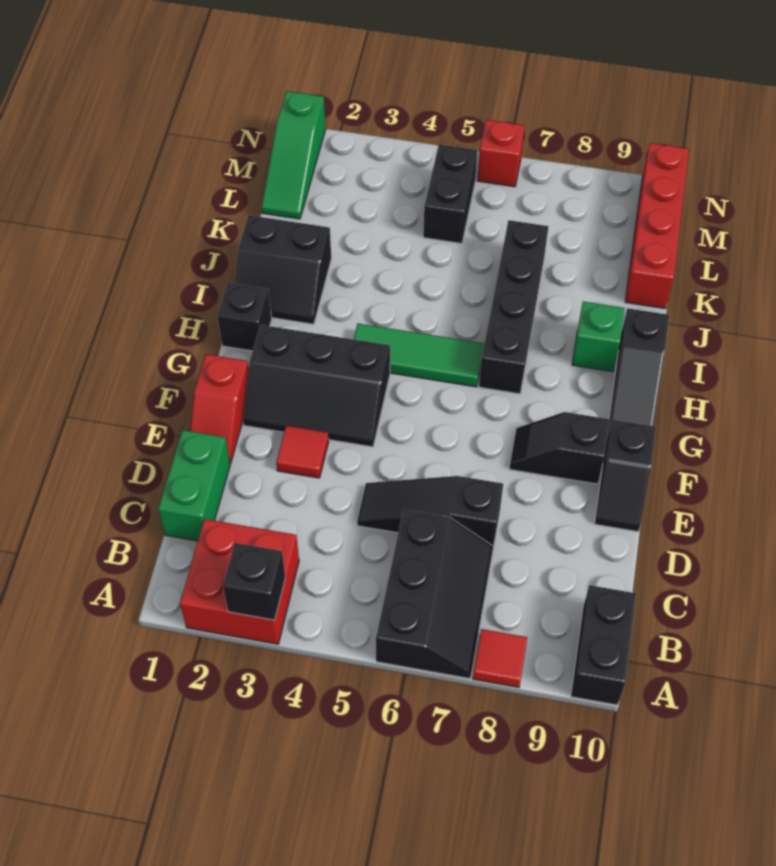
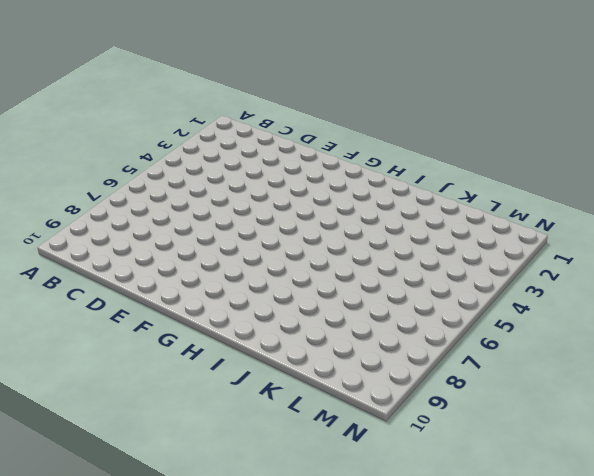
none -> red 2x2 brick [180,519,299,644]
none -> black 2x3 slope [376,509,493,679]
none -> red 1x1 tile [473,629,527,687]

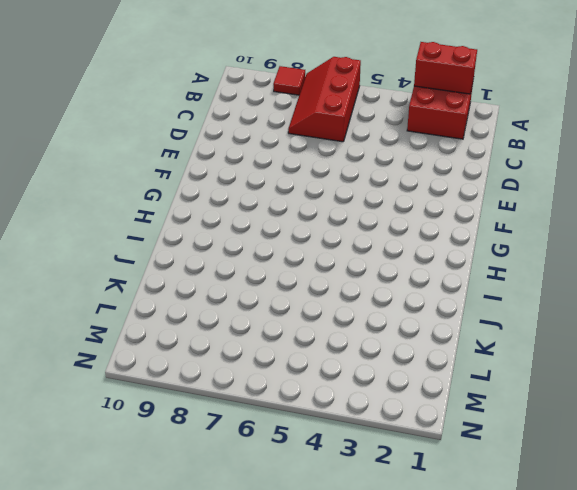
red 1x2 brick [414,42,477,94] -> black 1x1 brick [223,543,285,620]
red 2x3 slope [288,57,361,142] -> black 2x3 slope [376,509,493,679]
none -> black 1x2 brick [571,585,636,705]
none -> green 1x2 brick [158,430,230,541]
none -> black 1x3 slope [357,476,503,547]

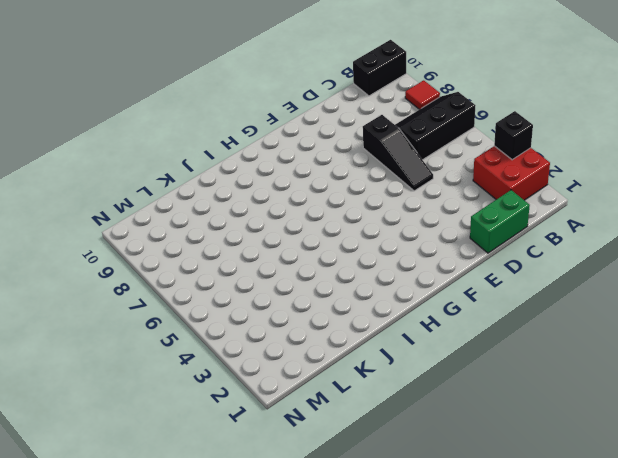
none -> red 1x2 slope [190,354,249,463]
none -> red 1x1 tile [276,426,329,478]
none -> black 1x2 slope [595,420,656,532]

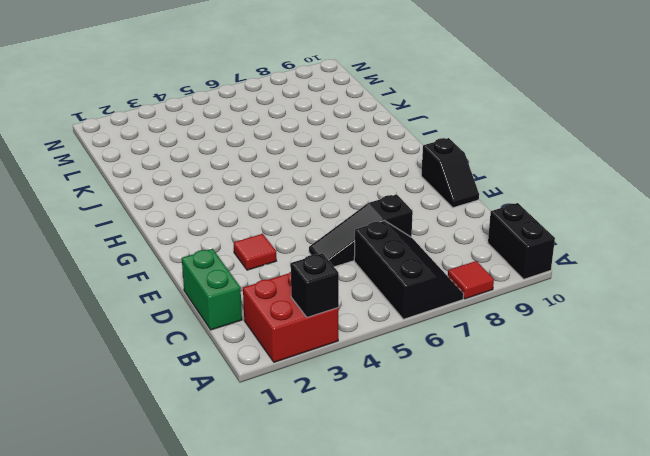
none -> red 1x2 slope [190,354,249,463]
none -> black 2x3 slope [243,325,390,447]
none -> black 1x2 slope [509,412,609,484]

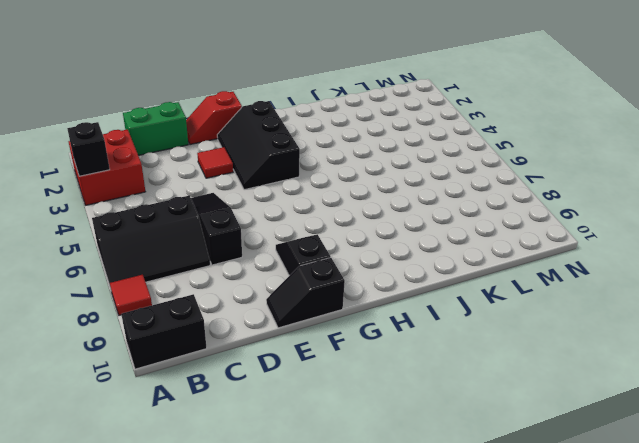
none -> black 1x3 slope [607,308,669,437]
none -> black 1x1 brick [217,283,272,351]
none -> green 1x3 tile [354,324,484,387]

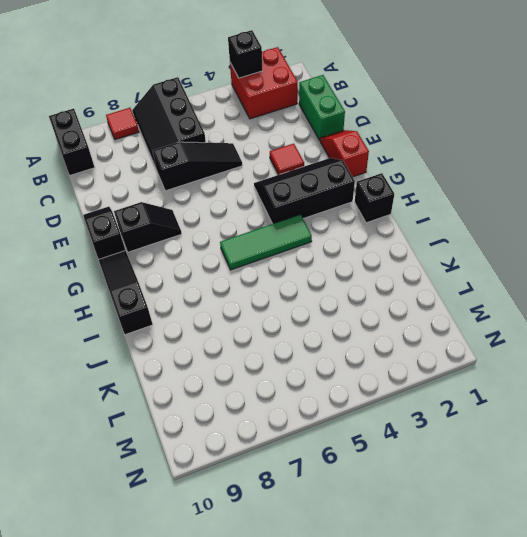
none -> black 1x4 brick [479,220,549,394]
none -> black 2x2 slope [234,215,331,324]
none -> green 1x1 brick [572,302,625,372]

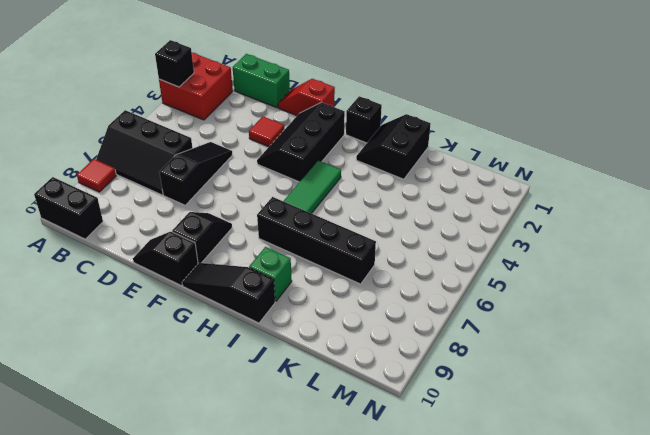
none -> red 1x4 brick [625,143,689,308]
none -> green 1x3 slope [262,91,326,219]
none -> black 1x2 brick [423,144,477,244]

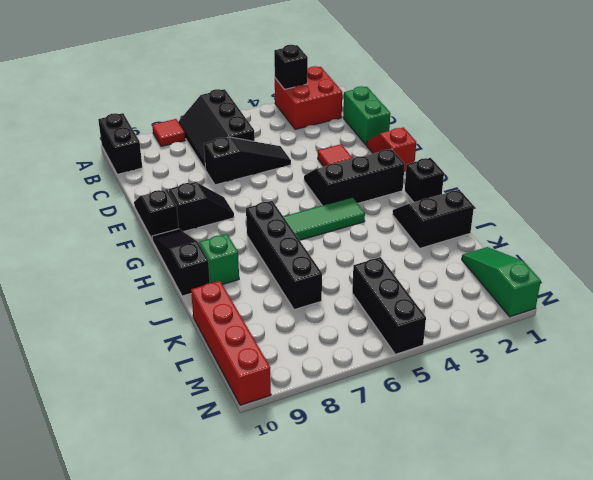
black 1x3 brick [352,257,426,354] -> black 1x2 brick [423,144,477,244]
none -> red 1x1 brick [477,120,525,187]

